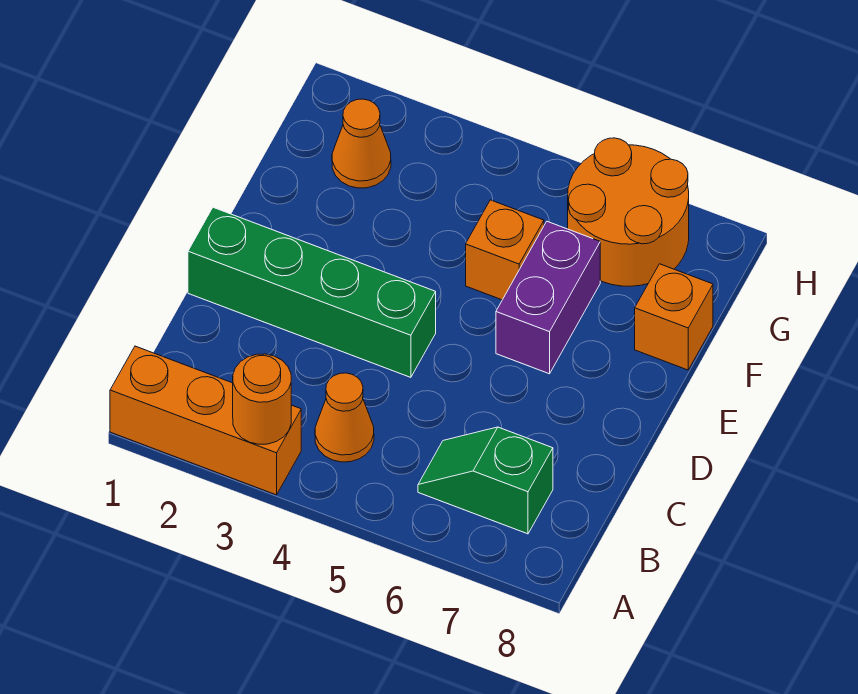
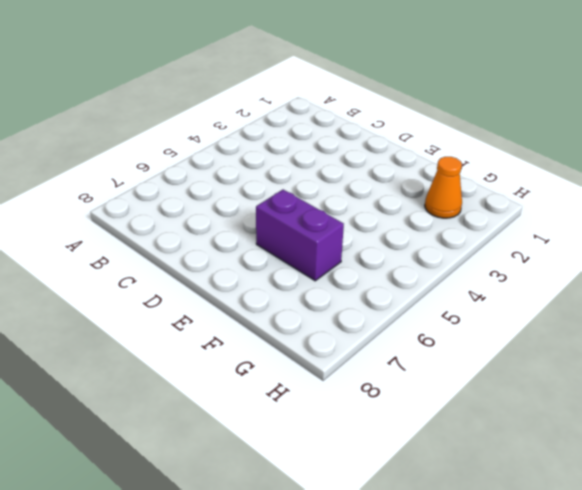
none -> orange 1x3 brick [110,346,301,495]
none -> orange 1x1 cone [315,373,374,462]

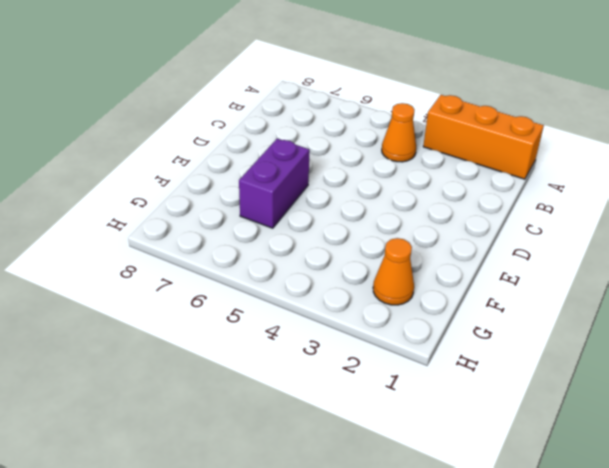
none -> green 1x2 slope [418,427,553,534]
none -> green 1x4 brick [188,208,436,377]

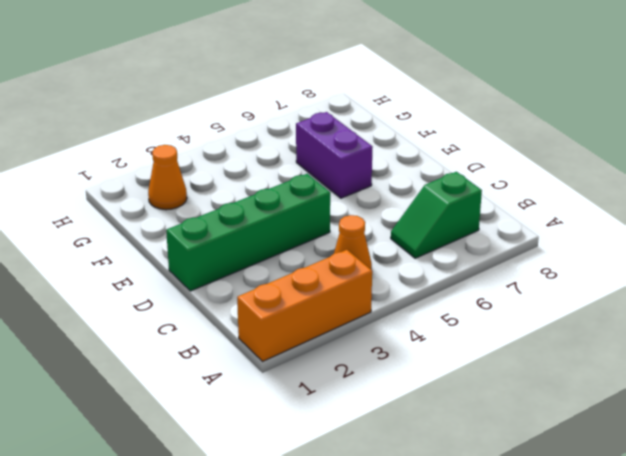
none -> orange 1x1 brick [466,200,544,300]
none -> orange 1x1 brick [635,264,713,370]

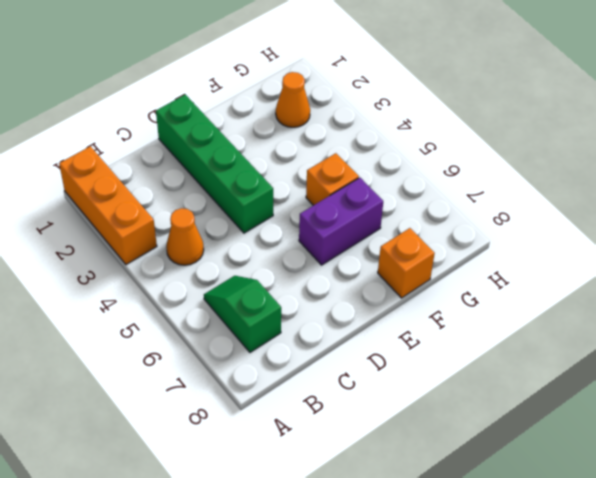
none -> orange 2x2 round brick [568,138,689,286]
none -> orange 1x1 round brick [233,354,291,444]

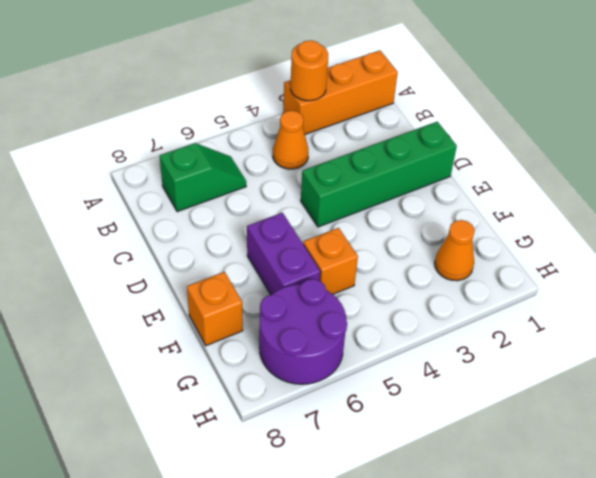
purple 2x2 round brick [259,279,347,384] -> orange 2x2 round brick [568,138,689,286]

